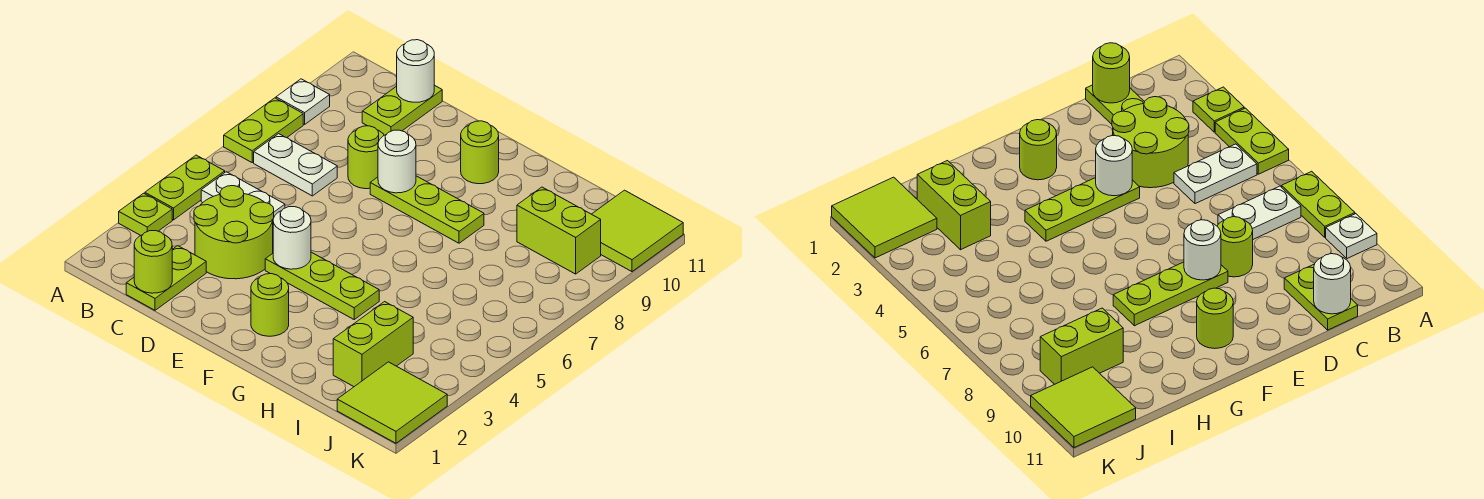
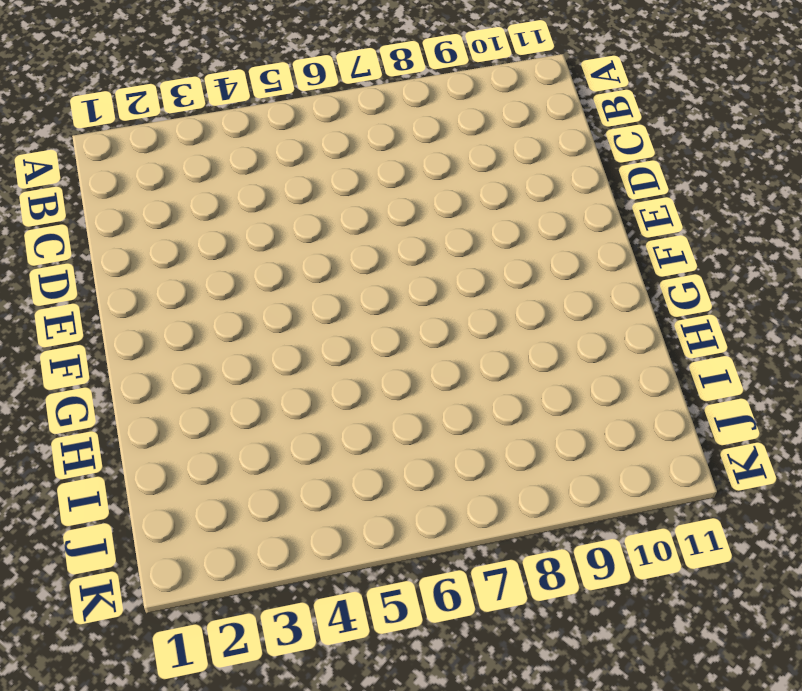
none -> lime 1x1 plate [119,193,172,236]
none -> lime 1x2 plate [145,155,225,220]
none -> lime 1x2 plate [224,98,303,162]

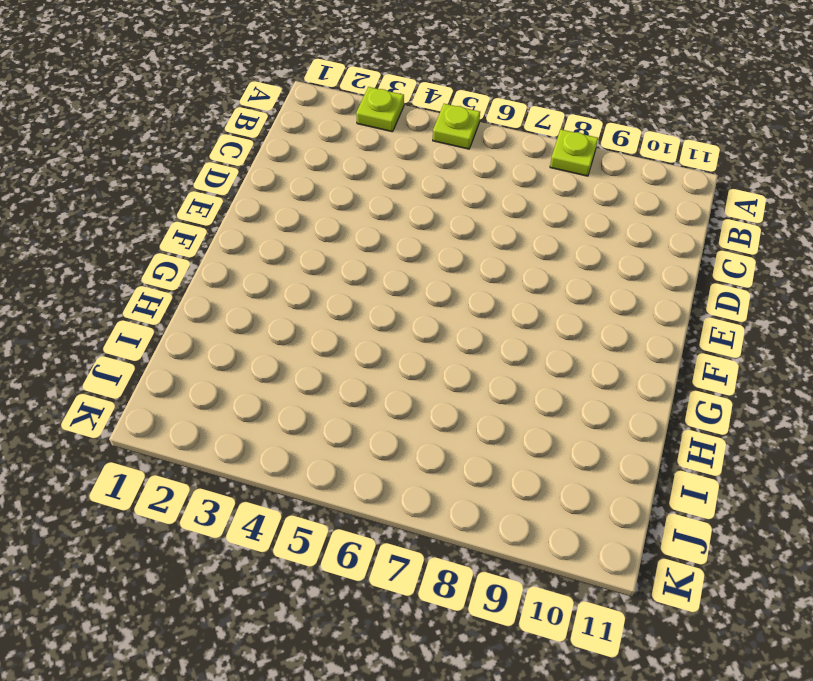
lime 1x1 plate [433,104,480,149] -> lime 1x2 plate [145,155,225,220]
lime 1x1 plate [550,130,598,176] -> lime 1x2 plate [224,98,303,162]
none -> white 1x1 plate [276,79,330,124]
none -> white 1x2 plate [201,172,285,216]
none -> white 1x2 plate [254,134,337,196]

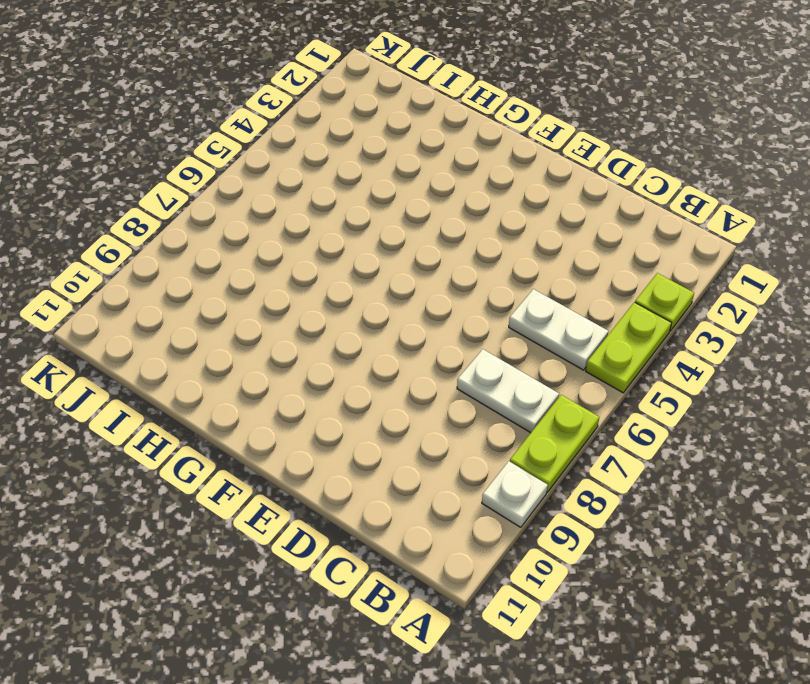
none -> lime 1x2 plate [126,246,206,310]
none -> lime 2x2 round brick [194,186,274,279]
none -> lime 1x2 plate [362,85,442,135]

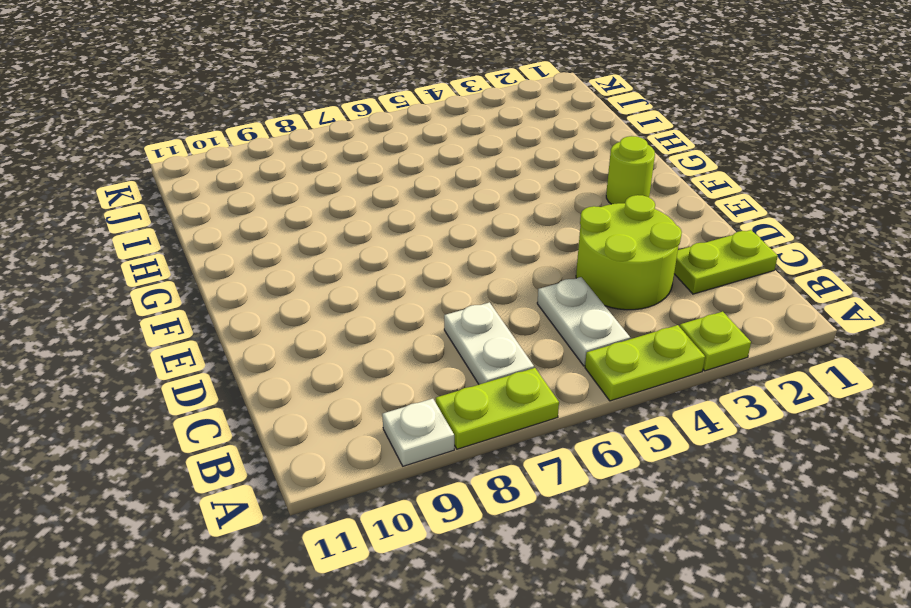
none -> lime 1x2 plate [362,85,442,135]
none -> lime 1x1 round brick [348,126,384,189]
none -> lime 1x3 plate [265,252,379,319]

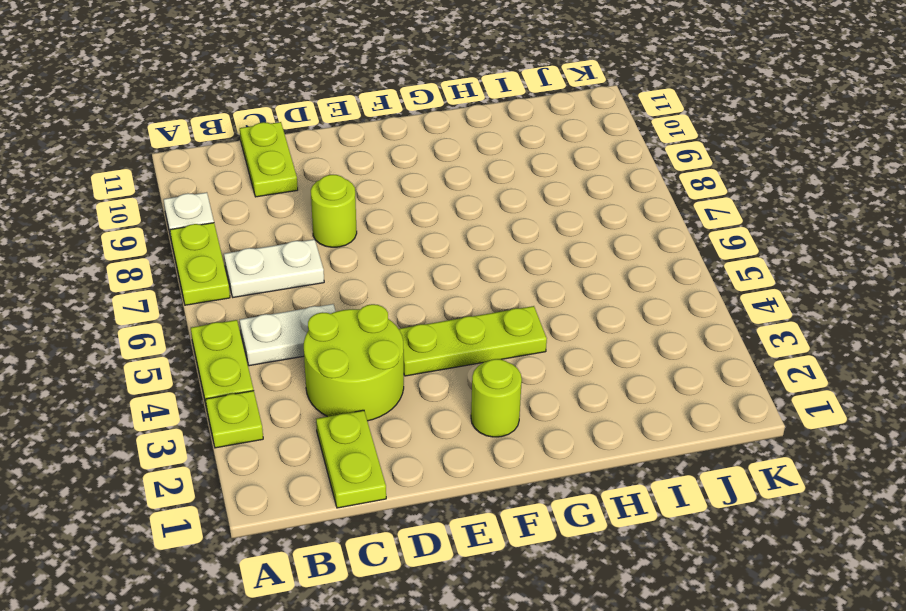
none -> lime 1x3 plate [370,176,484,243]
none -> lime 1x1 round brick [461,121,499,184]
none -> lime 1x2 brick [333,302,413,387]

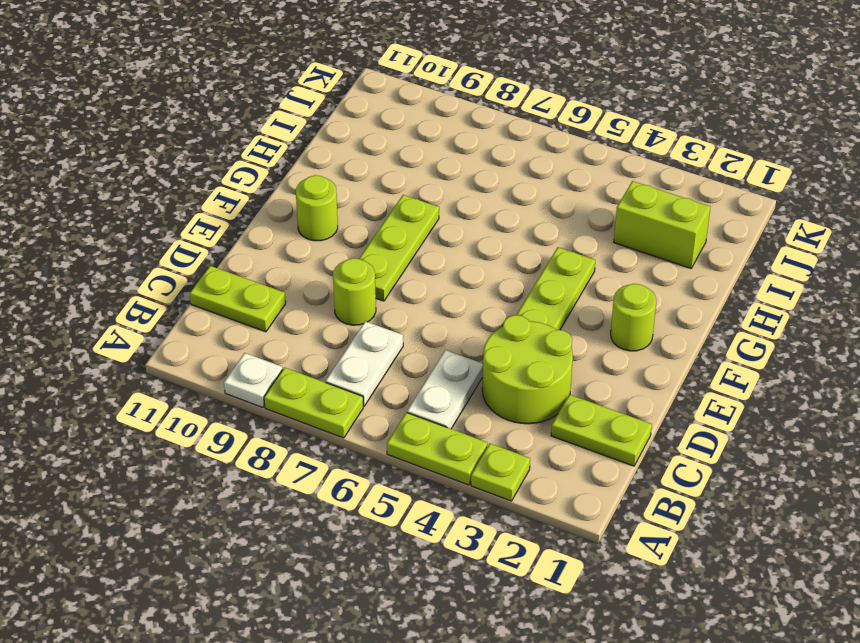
none -> lime 1x2 brick [517,187,601,274]
none -> lime 2x2 tile [337,362,447,443]
none -> lime 2x2 tile [592,190,683,272]

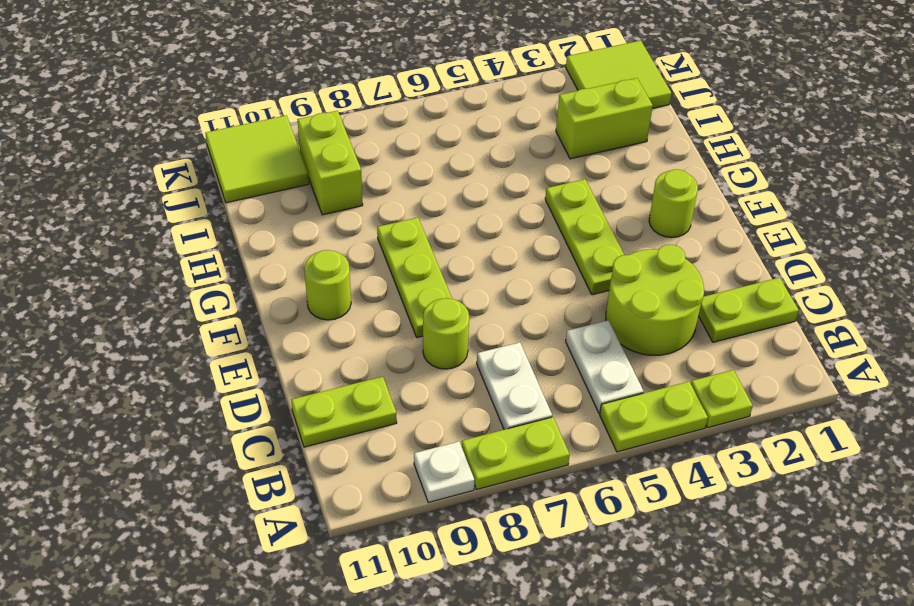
none -> lime 1x1 round brick [134,231,172,293]
none -> white 1x1 round brick [397,40,434,102]
none -> white 1x1 round brick [273,207,311,269]

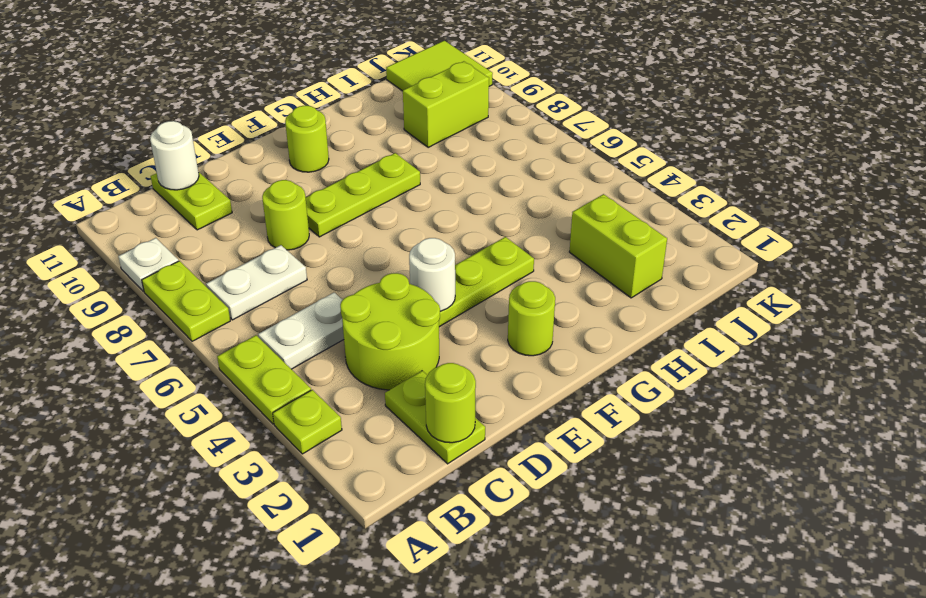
none -> lime 2x2 tile [337,362,447,443]
none -> white 1x1 round brick [378,130,416,193]

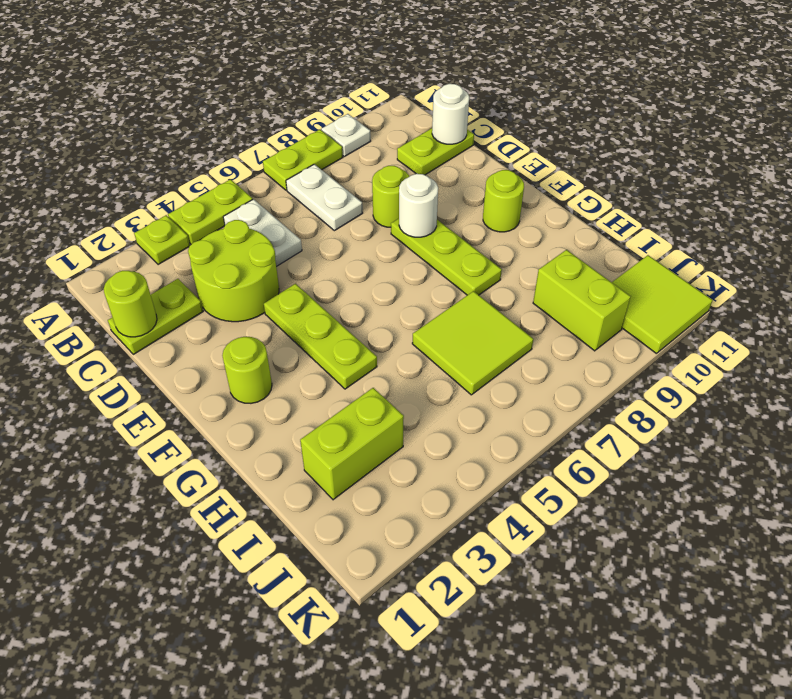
lime 2x2 tile [412,291,533,395] -> lime 2x2 tile moved to [337,362,447,443]
none -> white 1x1 round brick [273,207,311,269]

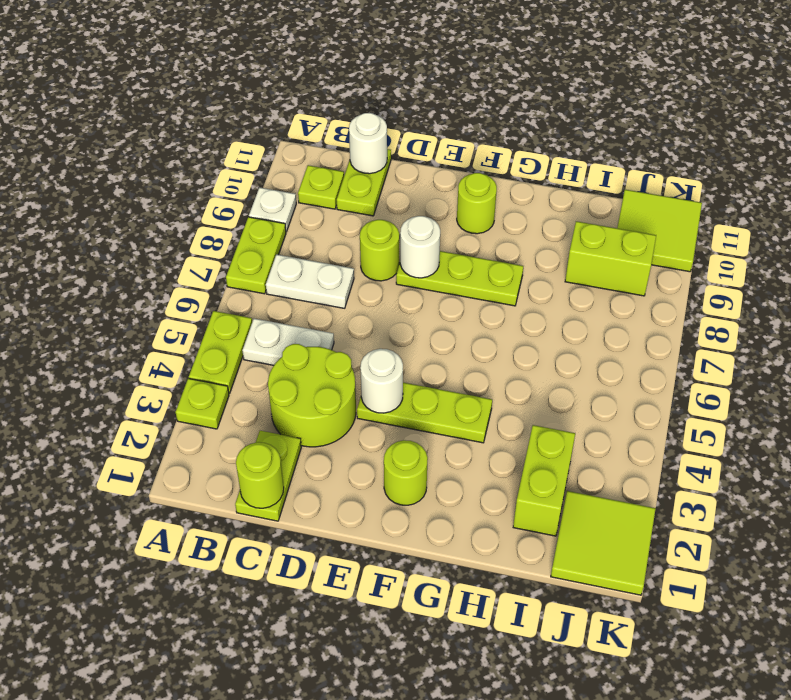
lime 1x1 plate [298,165,344,209] -> none

